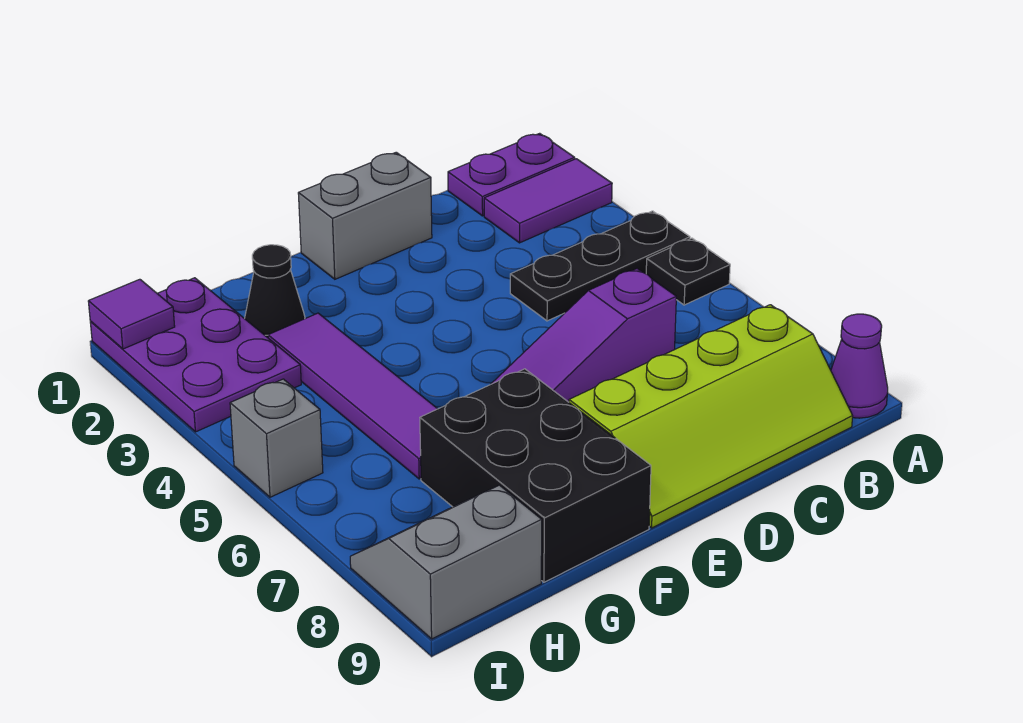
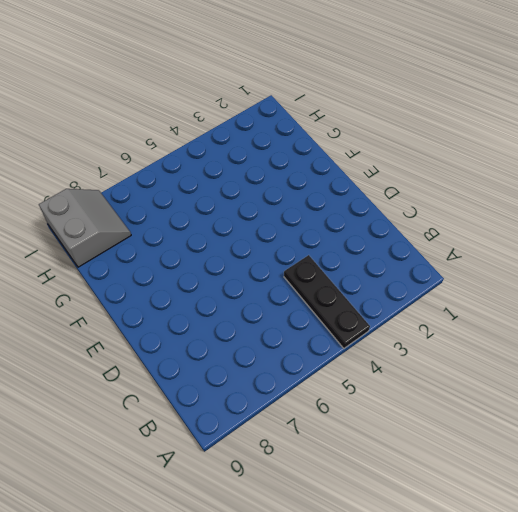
none -> purple 1x2 plate [448,133,575,216]
none -> purple 1x2 tile [484,159,612,243]
none -> black 1x1 plate [646,238,730,305]

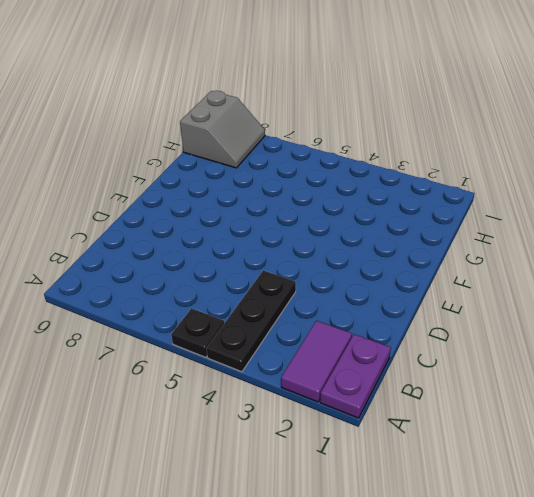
none -> purple 1x1 cone [831,314,888,418]
none -> lime 2x4 slope [569,305,853,528]
none -> purple 1x3 slope [490,269,676,402]

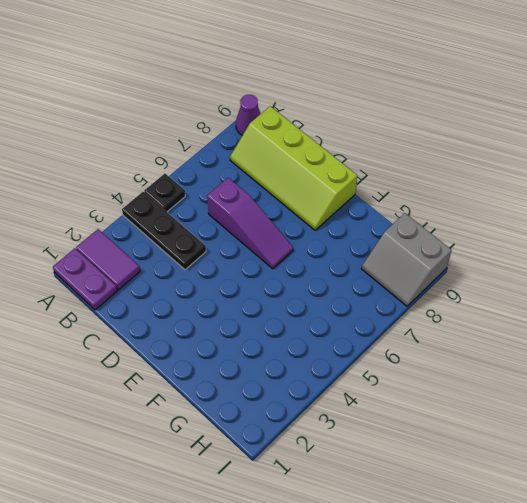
lime 2x4 slope [230,106,357,230] -> lime 2x4 slope turned to [569,305,853,528]
none -> grey 1x2 brick [298,152,432,279]
none -> black 2x3 brick [420,369,651,582]
none -> black 1x1 cone [245,245,305,338]

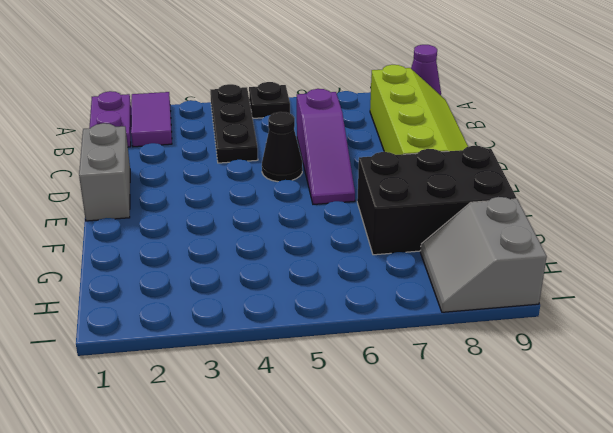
black 1x1 cone [262,112,302,182] -> black 1x1 cone moved to [245,245,305,338]
none -> purple 1x4 tile [268,313,437,479]
none -> purple 2x3 plate [90,278,301,432]
none -> grey 1x1 brick [230,379,323,497]

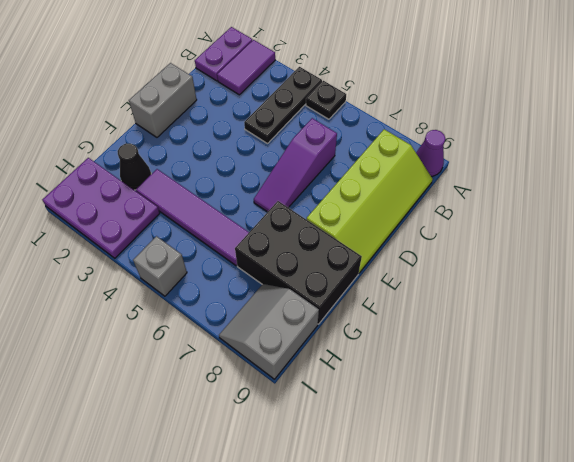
none -> purple 1x1 tile [88,279,175,349]

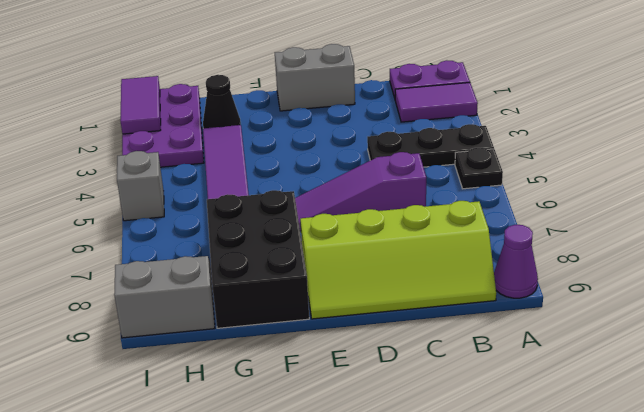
purple 1x2 tile [120,76,161,134] -> purple 1x1 tile [88,279,175,349]

